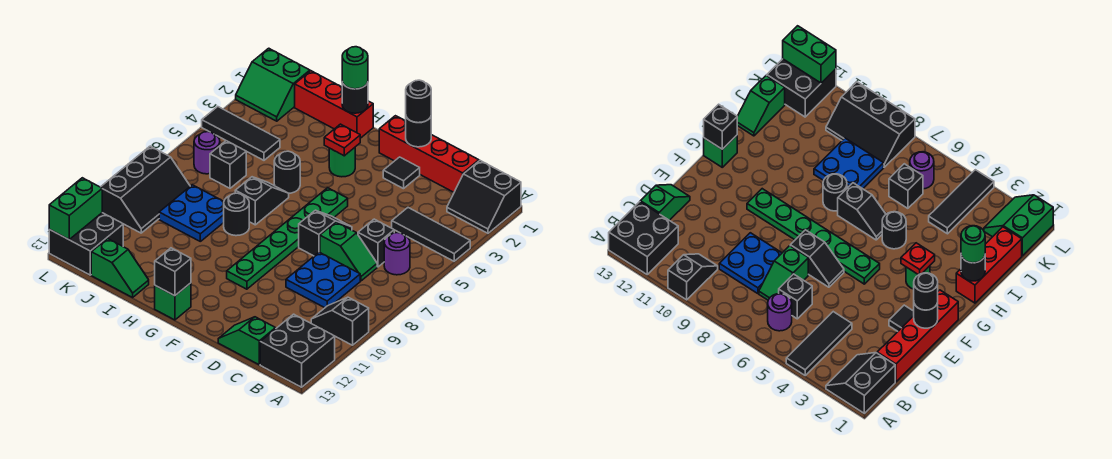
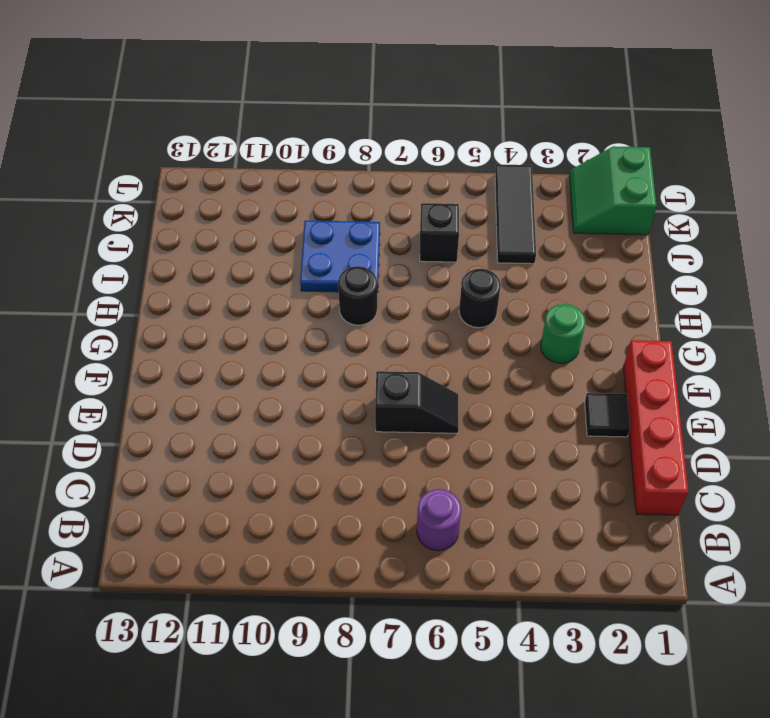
none -> black 2x2 slope [447,161,521,233]
none -> black 1x3 tile [392,208,470,261]
none -> black 1x2 slope [311,297,369,345]
none -> black 2x2 brick [260,314,335,387]

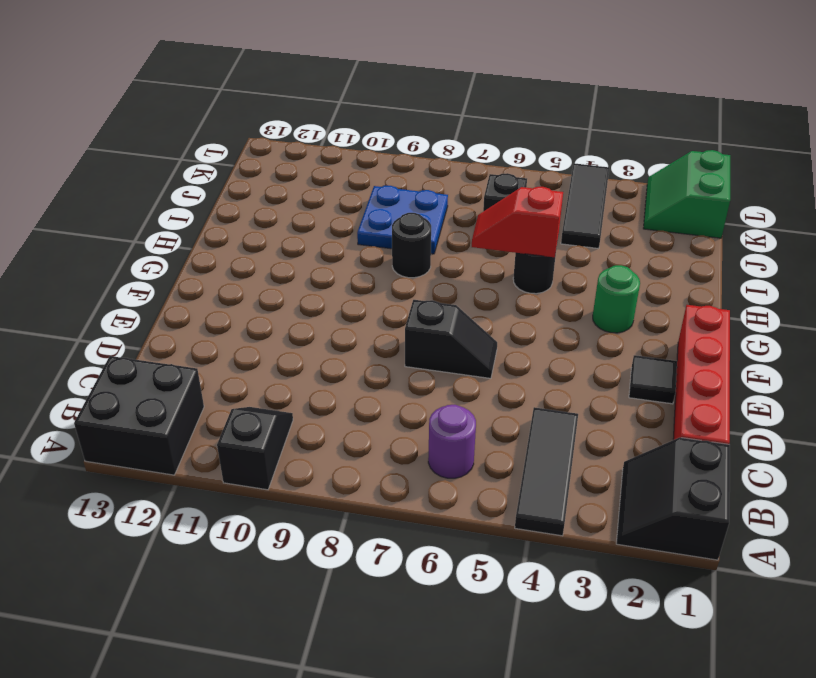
red 1x2 slope [472,187,563,257] -> none
none -> black 1x1 brick [358,219,394,267]
none -> green 1x2 slope [320,222,377,281]
none -> blue 2x2 plate [286,252,360,308]
none -> green 1x2 slope [218,317,276,365]

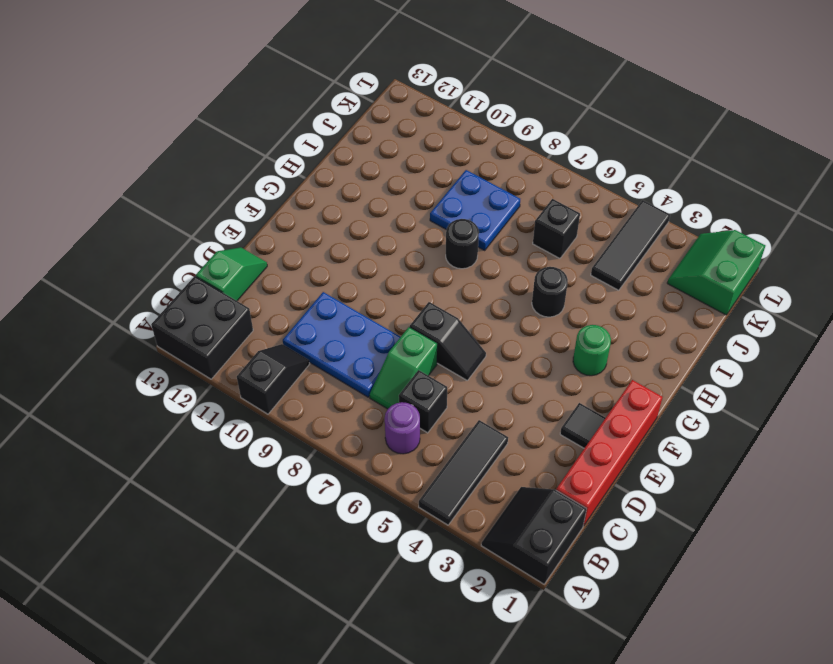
blue 2x3 plate [283,292,400,397] -> blue 2x2 plate [286,252,360,308]
none -> green 1x6 plate [227,188,348,289]
none -> green 1x1 brick [155,283,191,320]
none -> red 1x3 brick [295,71,373,138]
none -> black 1x2 slope [235,177,289,225]

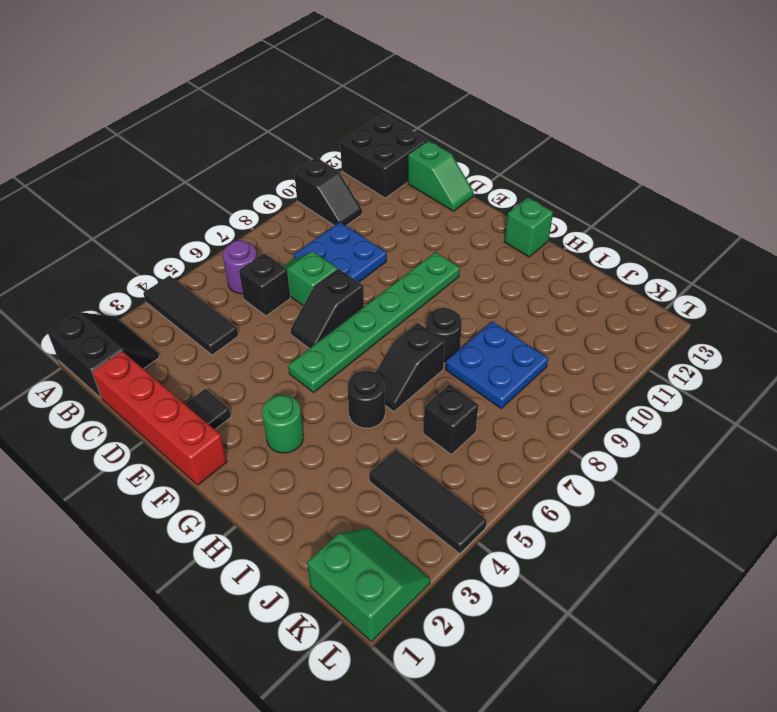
none -> red 1x3 brick [295,71,373,138]
none -> green 1x2 slope [91,239,149,297]
none -> purple 1x1 round brick [194,132,220,174]
none -> black 2x3 slope [101,146,190,233]

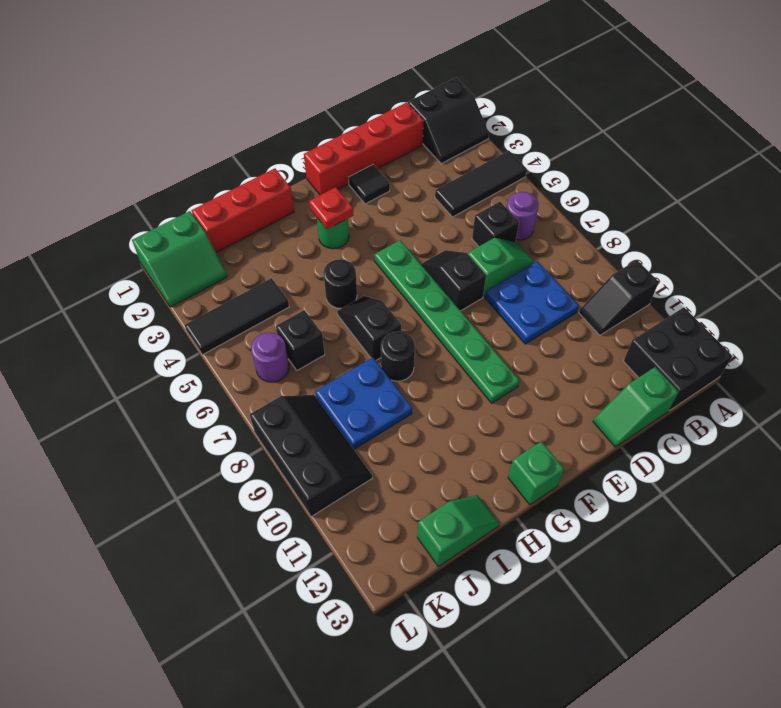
none -> black 2x2 brick [49,213,123,275]
none -> black 1x1 round brick [406,117,431,147]
none -> black 1x1 brick [155,248,191,296]
none -> black 1x1 round brick [342,82,368,113]

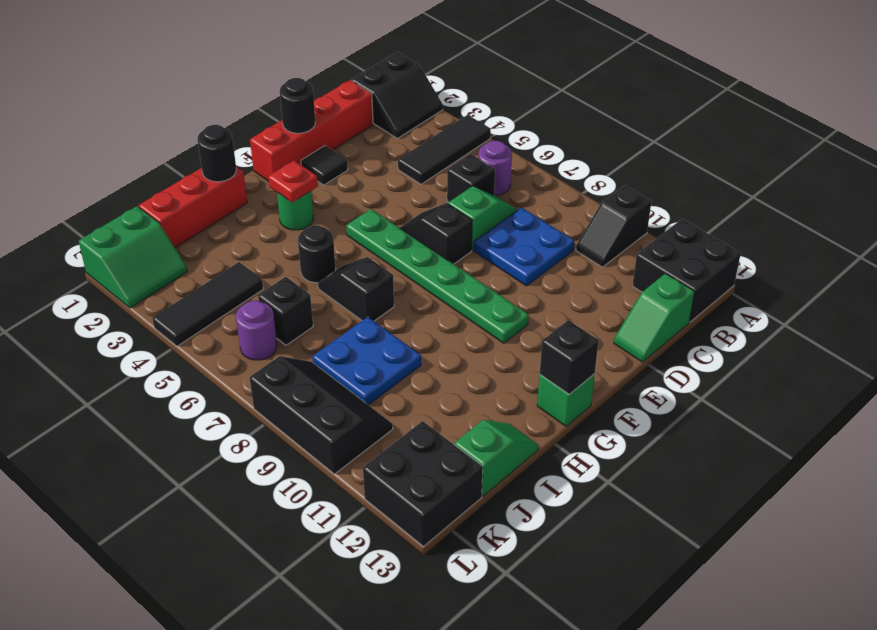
none -> black 1x1 round brick [224,193,249,236]
none -> green 1x2 brick [49,178,102,239]
none -> black 1x1 round brick [406,80,431,123]
none -> green 1x1 round brick [342,47,368,89]

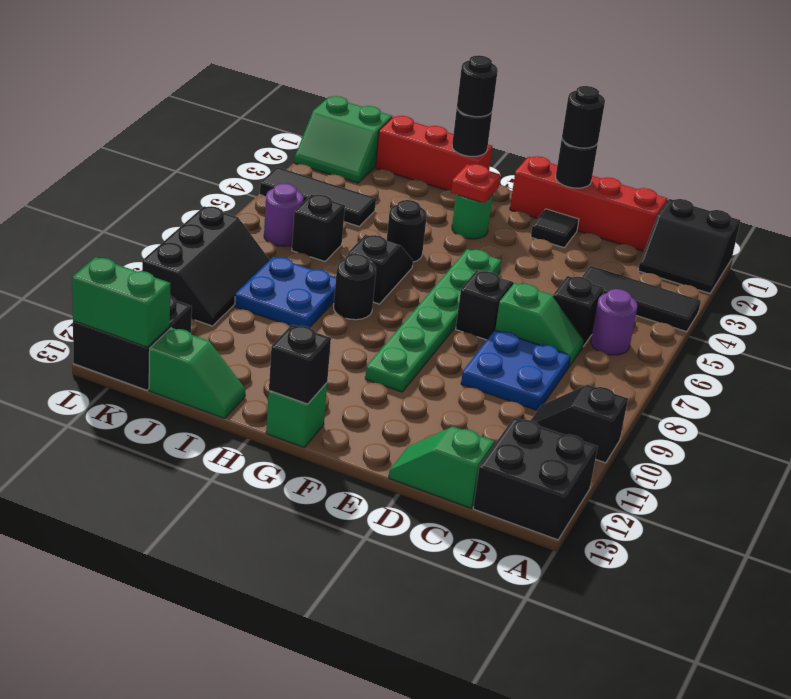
black 1x1 round brick [457,55,498,117] -> green 1x1 round brick [342,47,368,89]
green 1x2 brick [72,257,171,347] -> green 1x2 brick turned to [49,178,102,239]

